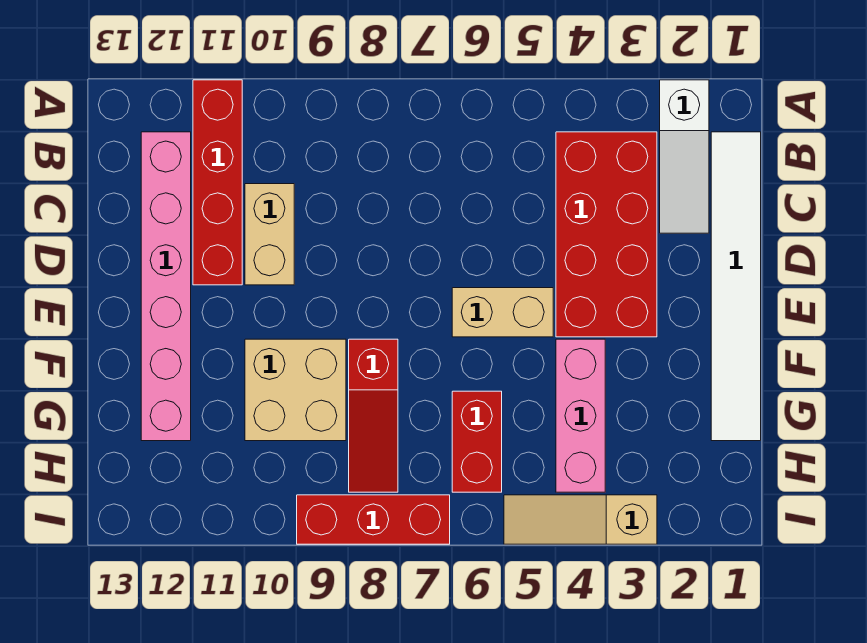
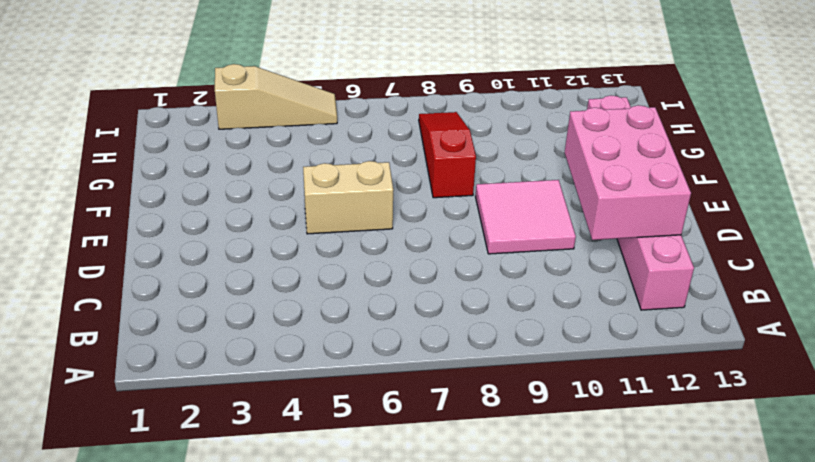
pink 2x3 brick [565,105,691,240] -> none
pink 2x2 tile [475,180,576,254] -> tan 1x2 brick [245,184,294,285]
none -> white 1x3 slope [660,80,709,233]
none -> red 1x4 brick [193,80,242,285]
none -> white 1x6 tile [711,132,761,441]

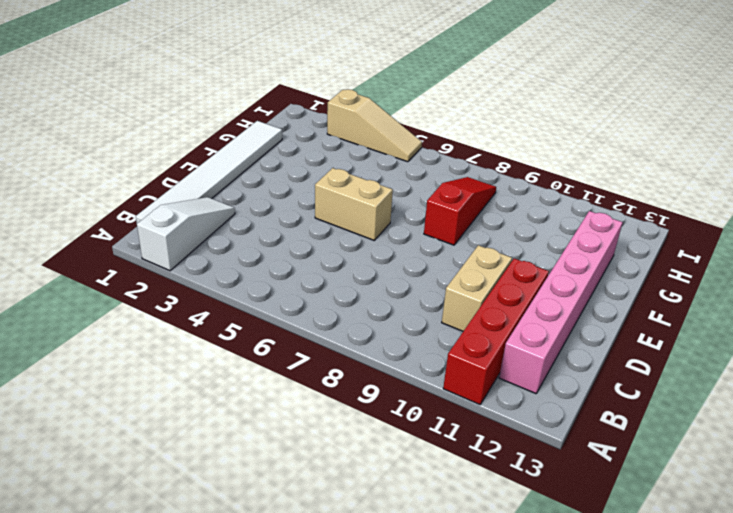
none -> red 2x4 brick [556,132,657,337]
none -> pink 1x3 brick [556,339,605,492]
none -> tan 2x2 brick [245,339,346,441]

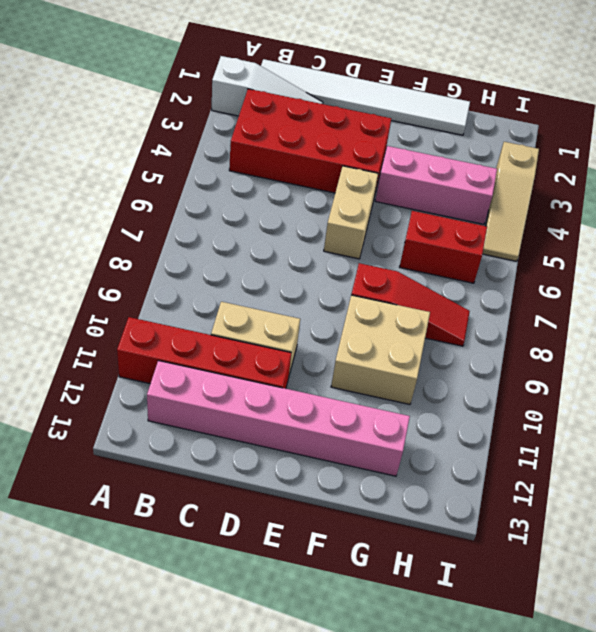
none -> red 1x3 brick [297,495,450,544]

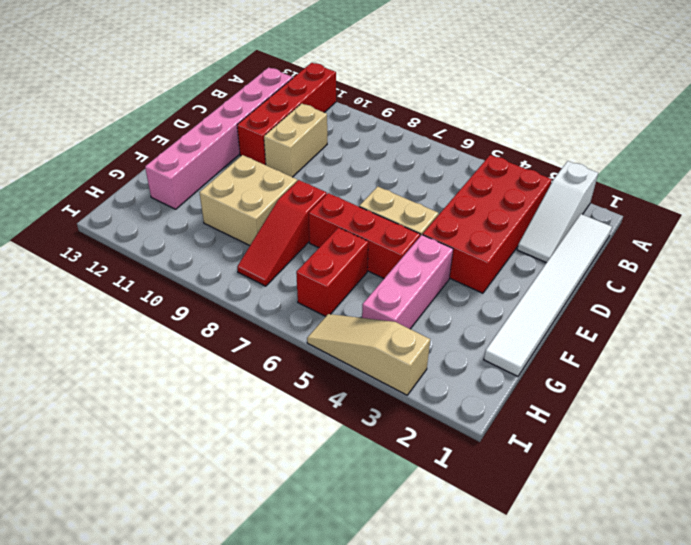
red 1x3 brick [309,193,420,278] -> red 1x3 brick moved to [297,495,450,544]

